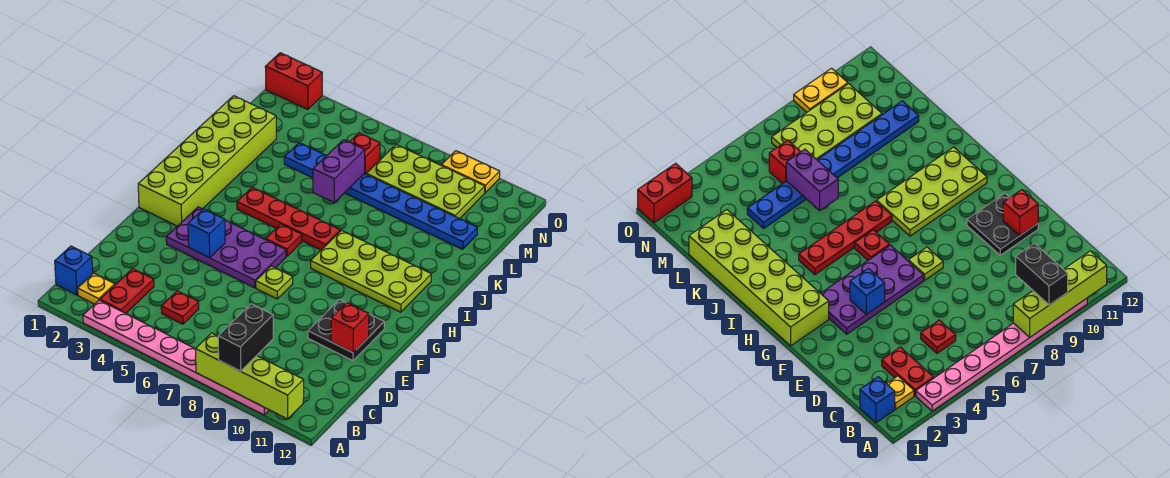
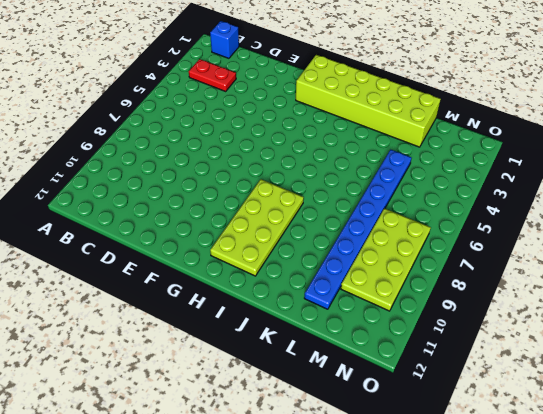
none -> pink 1x8 plate [83,300,269,415]
none -> yellow 1x1 plate [78,273,115,304]
none -> red 1x1 plate [161,291,199,324]

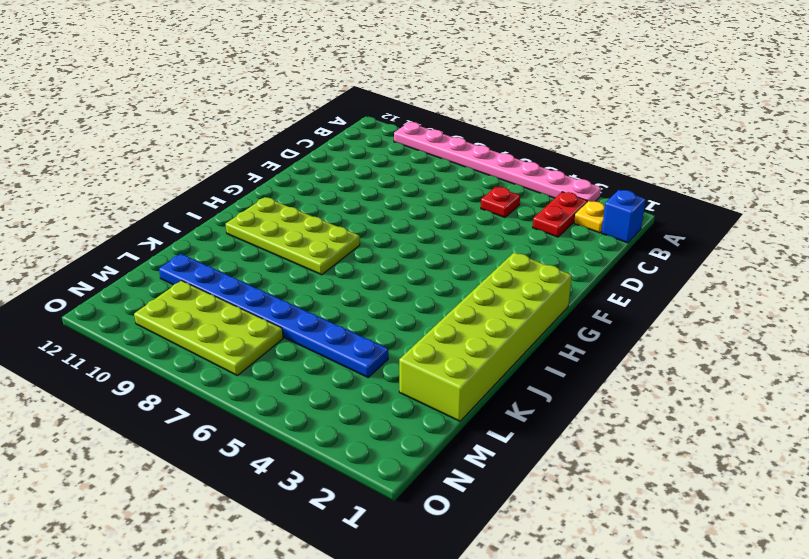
none -> black 2x2 plate [308,300,384,361]
none -> purple 2x4 plate [166,207,286,288]
none -> lime 1x1 plate [256,266,293,299]

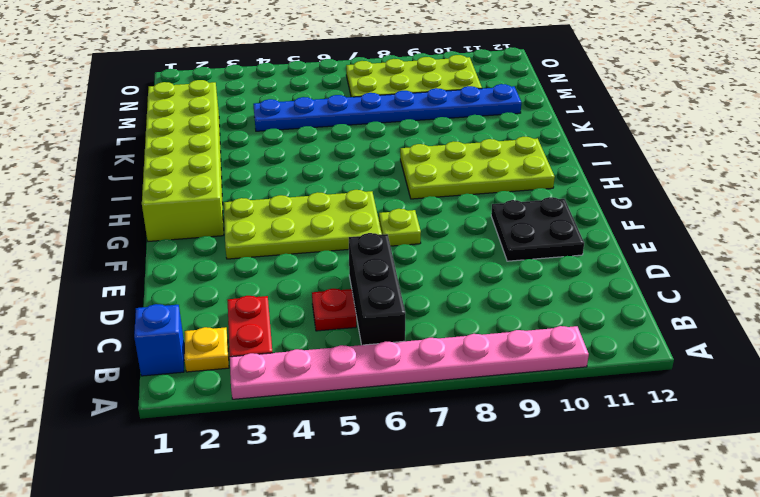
black 1x3 brick [349,233,405,345] -> none
lime 2x4 plate [224,190,382,259] -> purple 2x4 plate [166,207,286,288]
none -> red 1x1 plate [266,224,302,257]
none -> red 1x4 plate [237,187,340,250]
none -> red 1x1 brick [350,133,380,174]

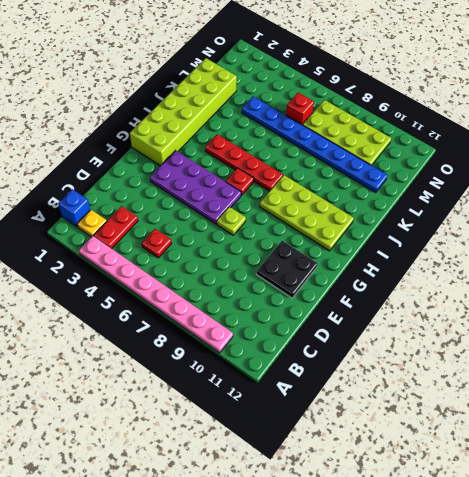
none -> red 1x2 brick [265,53,322,109]
none -> yellow 1x2 plate [441,151,500,193]
none -> lime 1x4 brick [196,333,304,419]

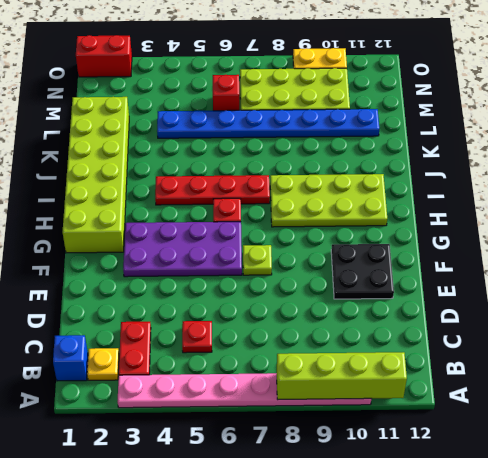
none -> red 1x1 brick [331,303,369,353]
none -> blue 1x1 brick [188,209,225,258]
none -> purple 1x2 brick [313,140,365,202]

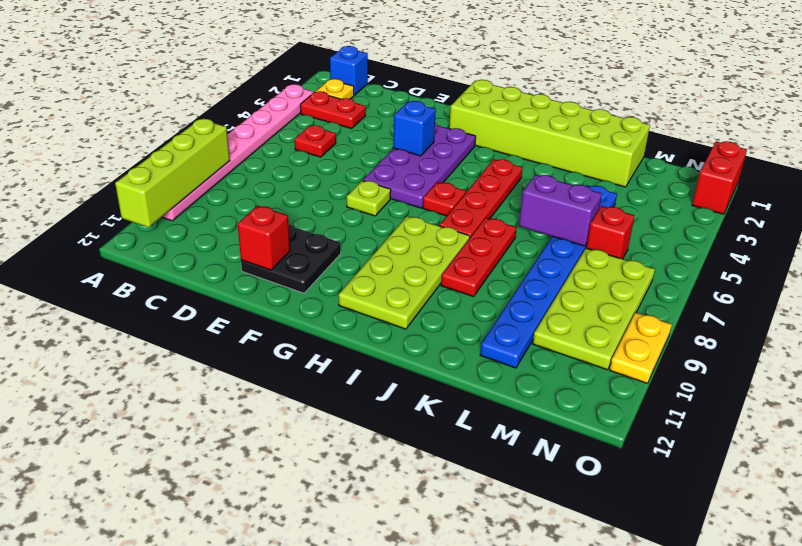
red 1x3 plate [441,218,517,297] -> none
none -> black 1x2 brick [218,304,273,371]

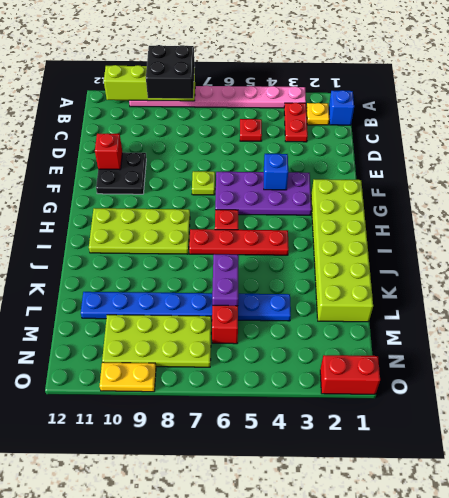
black 2x2 brick [146,45,195,98] -> black 1x2 brick [218,304,273,371]

